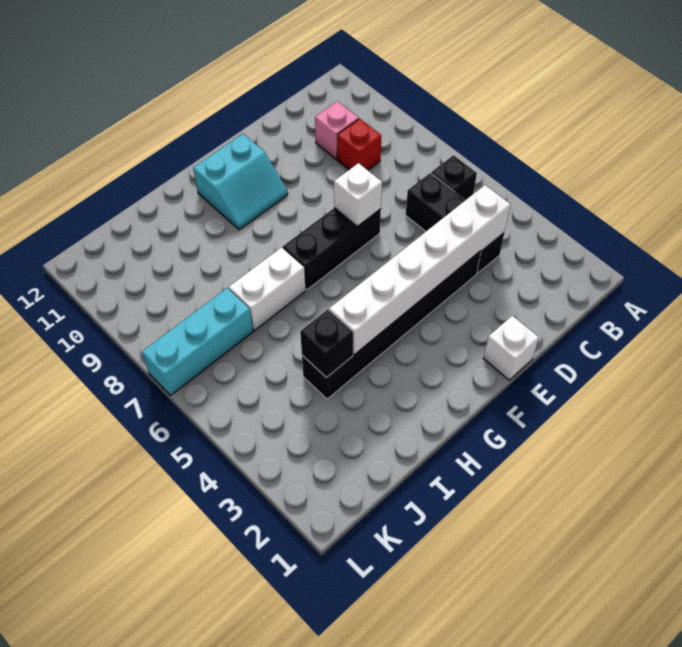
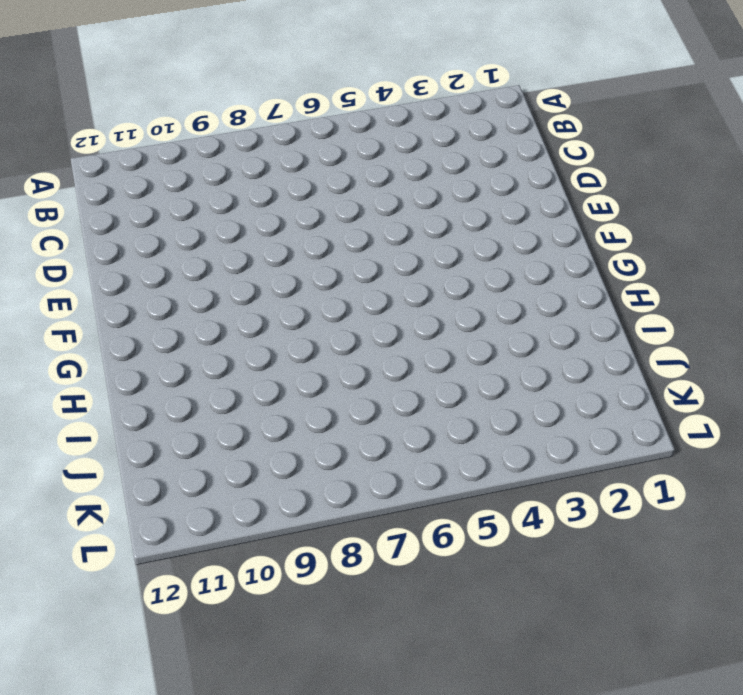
none -> black 1x1 brick [431,155,477,200]
none -> black 1x3 brick [406,173,505,273]
none -> red 1x1 brick [337,119,381,170]

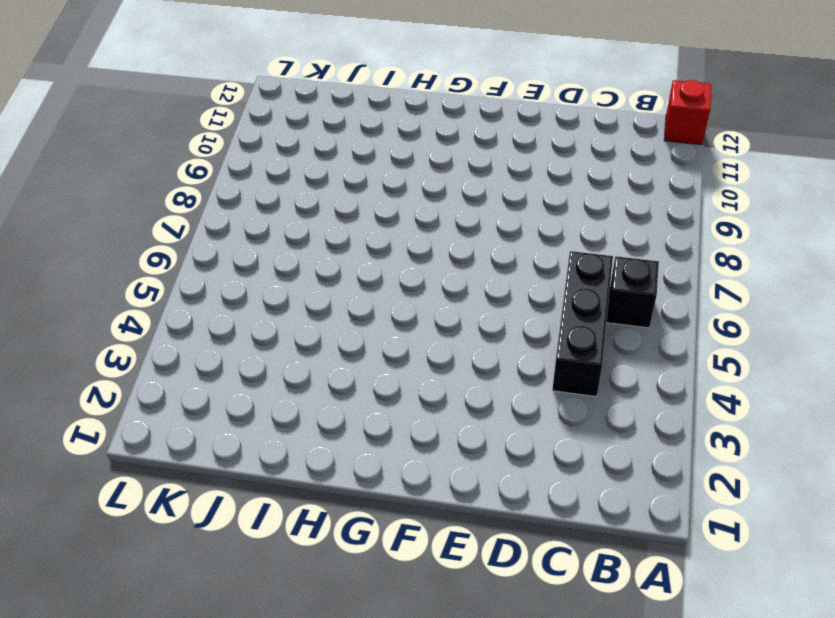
red 1x1 brick [664,80,711,145] -> red 1x1 brick moved to [337,119,381,170]
none -> pink 1x1 brick [315,101,359,159]
none -> black 1x6 brick [302,251,481,399]
none -> white 1x1 brick [484,316,539,380]

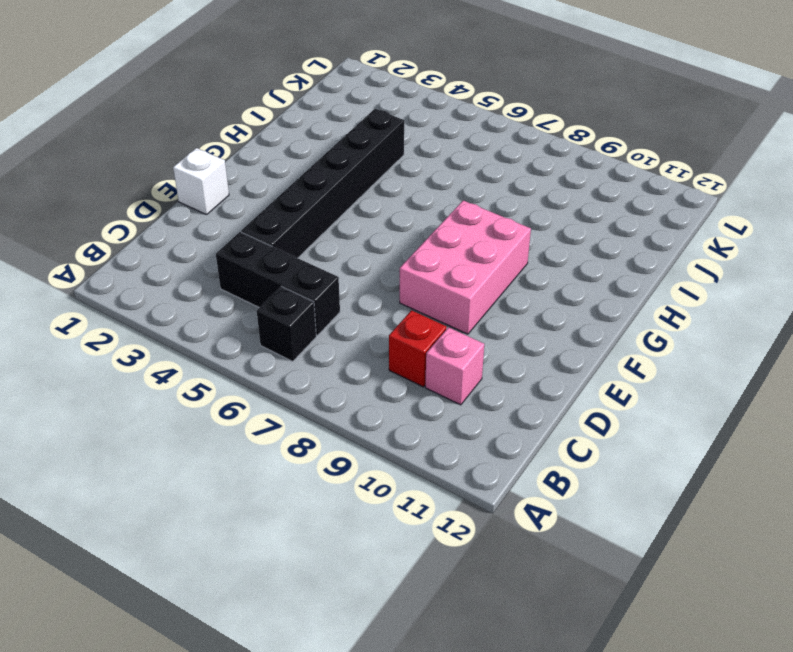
pink 2x3 brick [400,201,531,334] -> none
none -> black 1x3 brick [283,208,381,290]
none -> cyan 2x2 slope [193,134,288,230]
none -> white 1x2 brick [229,248,306,330]

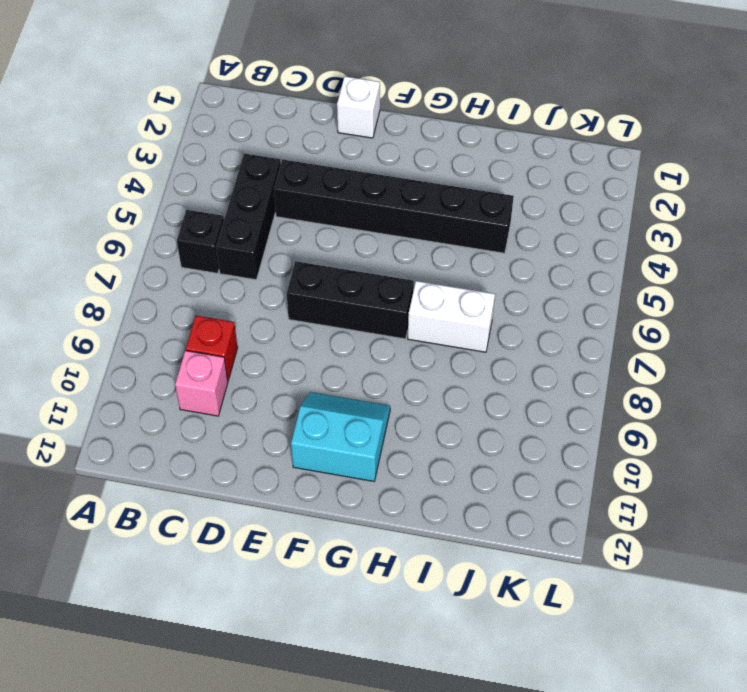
none -> cyan 1x3 brick [142,288,253,396]
none -> white 1x6 brick [329,185,511,355]
none -> white 1x1 brick [334,163,382,226]

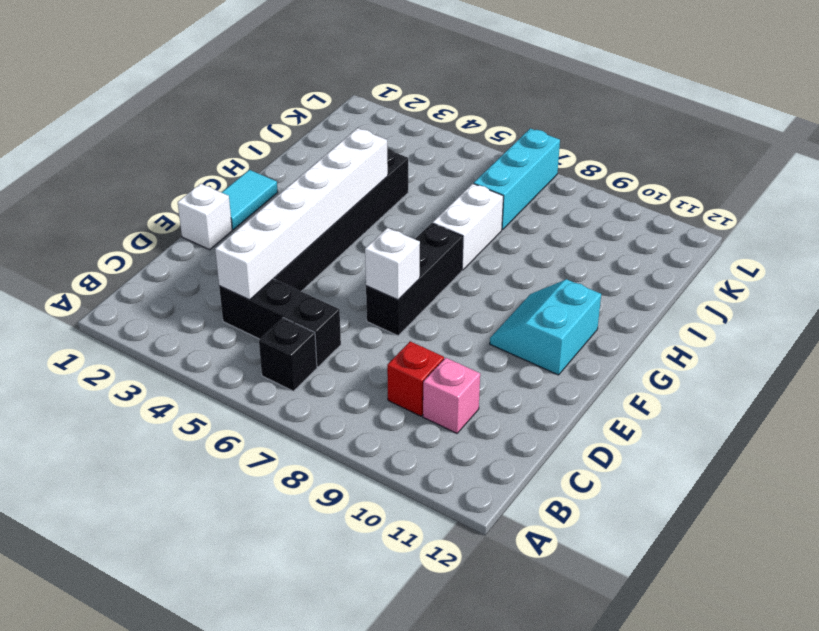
cyan 1x2 tile [222,170,278,230] -> none
none -> black 1x1 brick [300,310,353,378]

